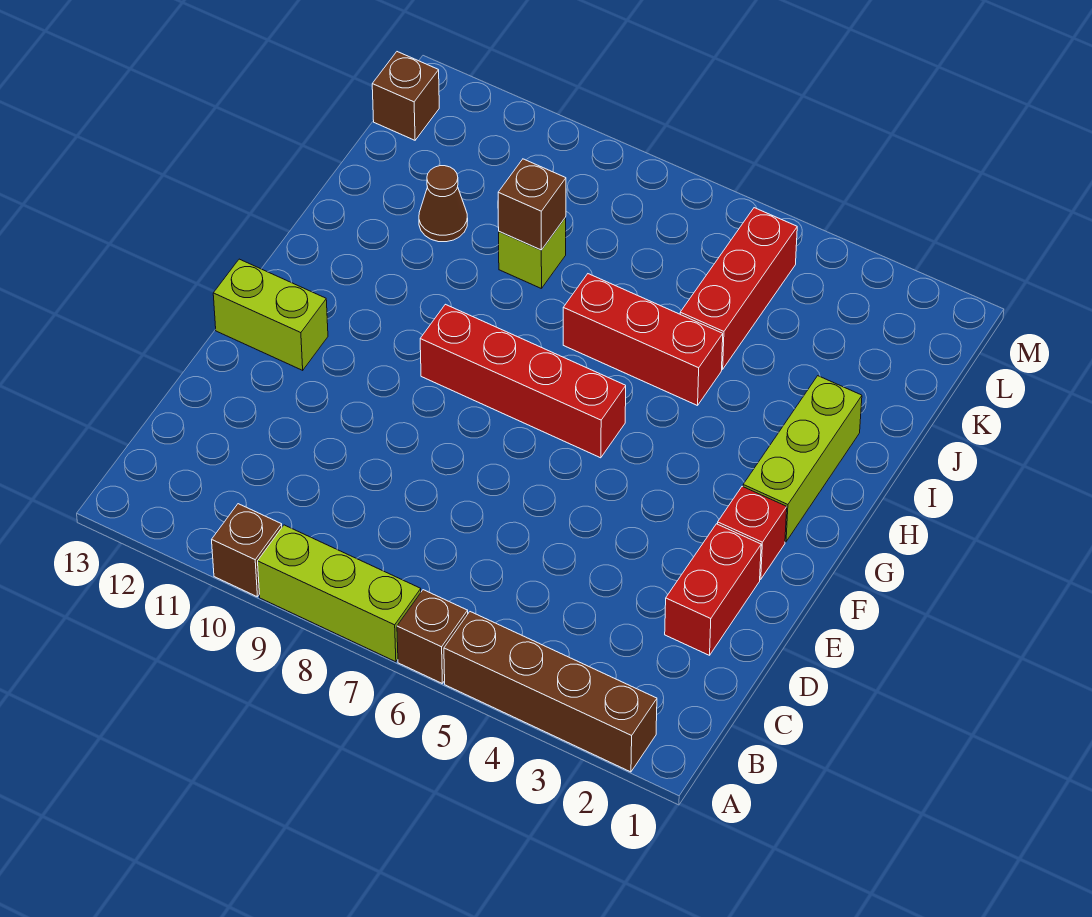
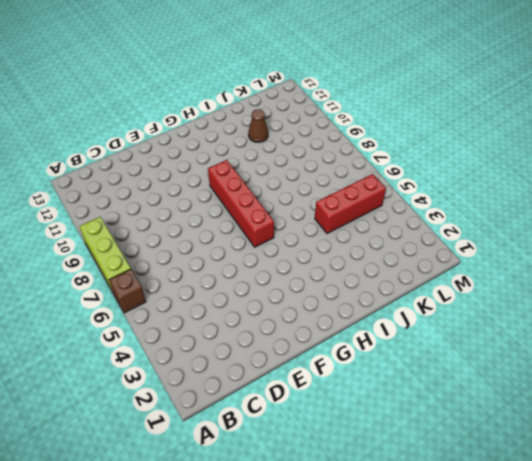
none -> brown 1x4 brick [444,612,657,772]
none -> brown 1x1 brick [212,504,282,597]
none -> red 1x2 brick [665,524,761,655]

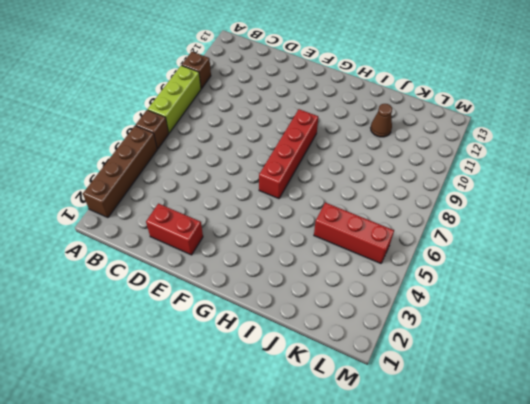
none -> red 1x1 brick [718,486,787,579]
none -> lime 1x2 brick [213,259,328,370]
none -> lime 1x3 brick [743,376,862,542]

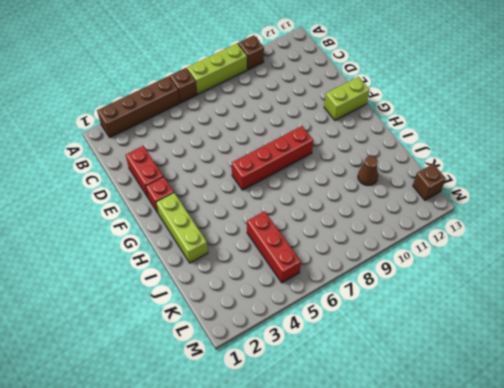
none -> red 1x3 brick [563,274,723,406]
none -> lime 1x1 brick [499,218,566,289]
none -> brown 1x1 brick [498,159,566,250]

